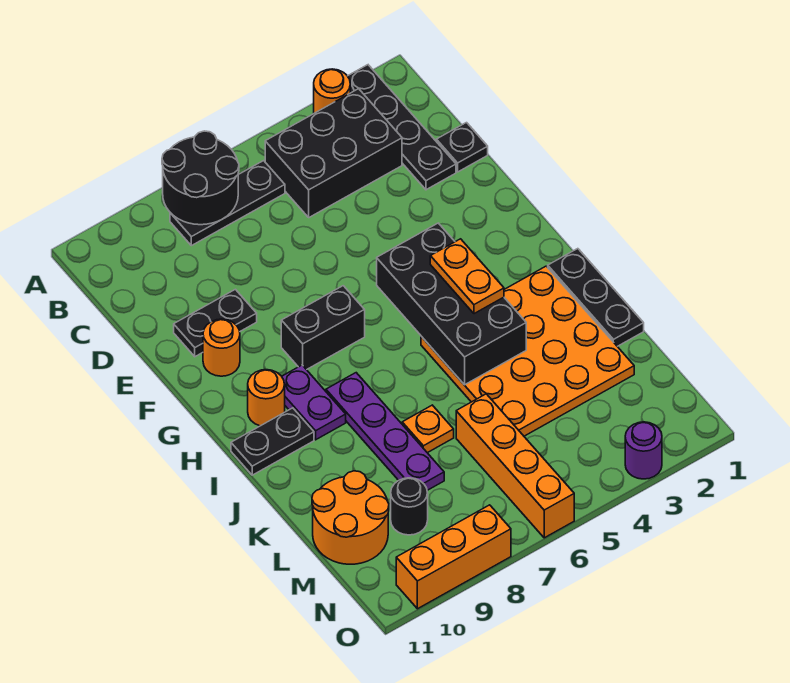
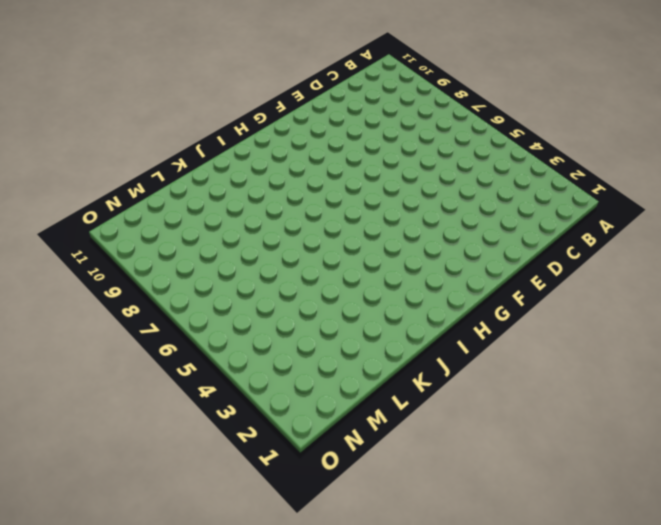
none -> black 1x4 plate [348,65,456,190]
none -> orange 1x1 round brick [314,69,350,113]
none -> black 2x3 brick [265,89,402,217]

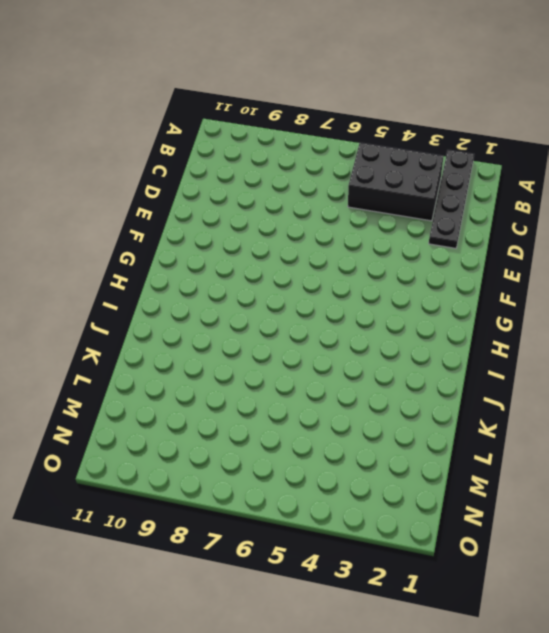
none -> orange 1x1 round brick [314,69,350,113]
none -> black 1x3 plate [170,161,285,246]
none -> black 1x1 plate [436,123,488,172]

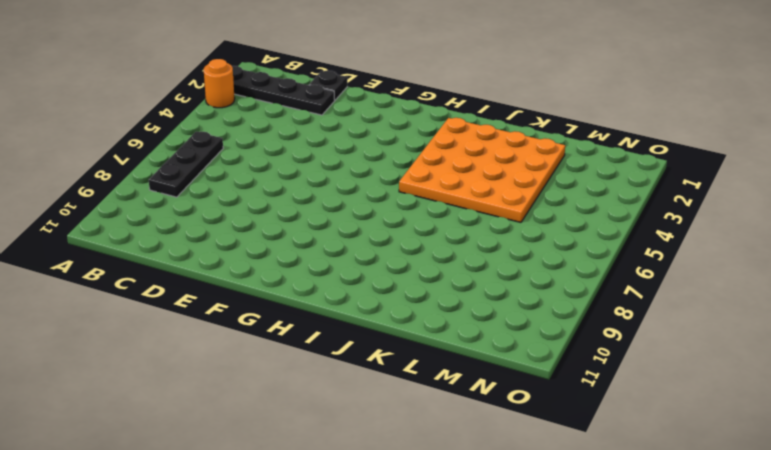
none -> black 2x3 brick [265,89,402,217]
none -> black 1x2 plate [174,289,257,357]
none -> orange 1x1 round brick [203,319,240,376]

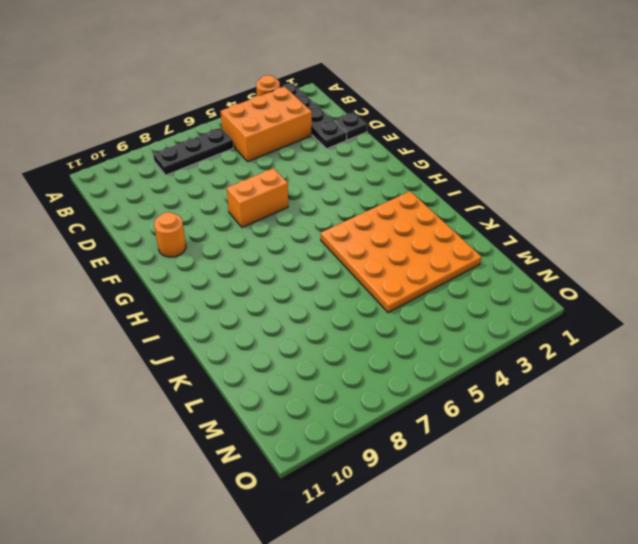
orange 2x3 brick [221,87,312,161] -> black 2x3 brick [265,89,402,217]
orange 1x2 brick [227,168,288,227] -> none
none -> black 1x2 plate [174,289,257,357]
none -> black 1x2 brick [281,286,365,370]
none -> purple 1x2 plate [282,365,346,440]

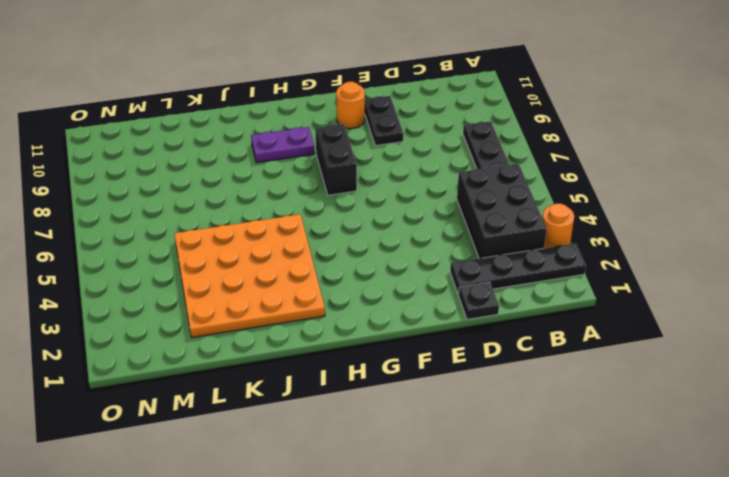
none -> orange 1x1 round brick [248,370,285,426]
none -> black 1x3 plate [548,249,644,346]
none -> purple 1x4 plate [326,373,444,490]

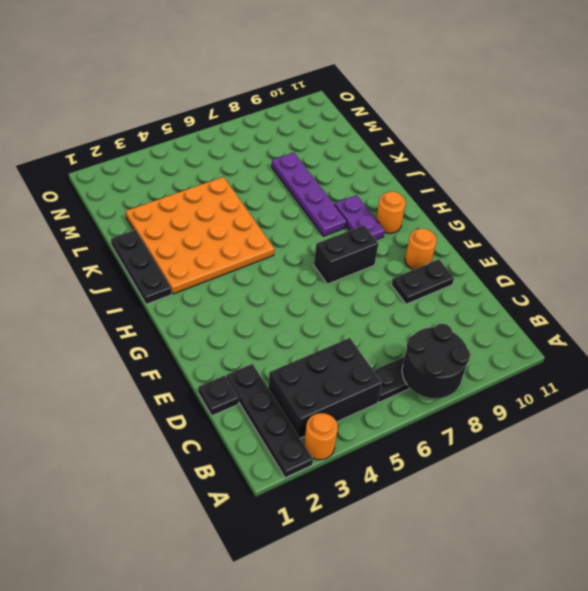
none -> black 1x2 plate [231,408,314,475]
none -> orange 1x1 plate [402,405,454,453]
none -> orange 1x4 brick [456,394,574,538]

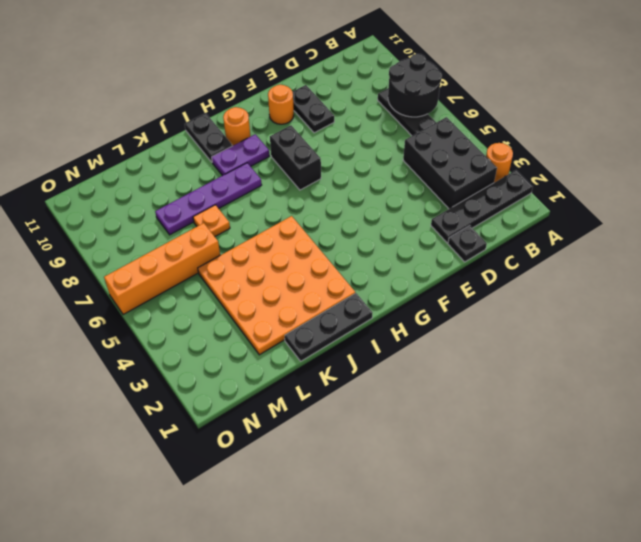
none -> orange 2x2 round brick [312,471,389,564]
none -> black 1x1 round brick [391,478,428,535]
none -> purple 1x1 round brick [625,422,662,479]

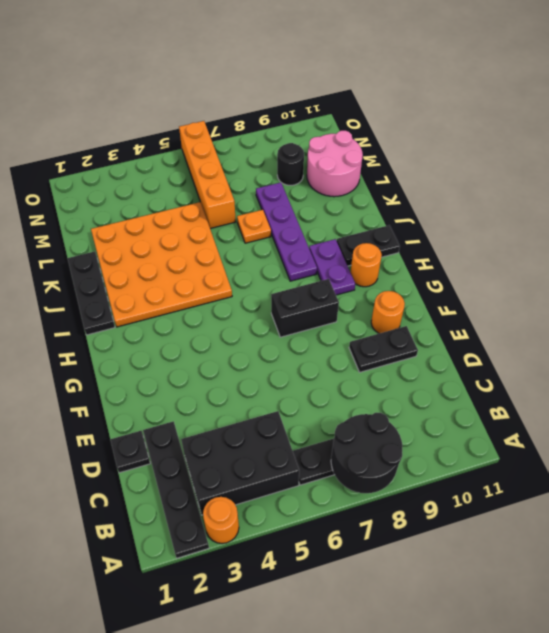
pink 2x2 round brick [307,131,363,197] -> orange 2x2 round brick [312,471,389,564]
none -> purple 1x1 round brick [625,422,662,479]
none -> orange 1x3 brick [396,505,511,609]
none -> black 2x4 brick [377,223,526,385]

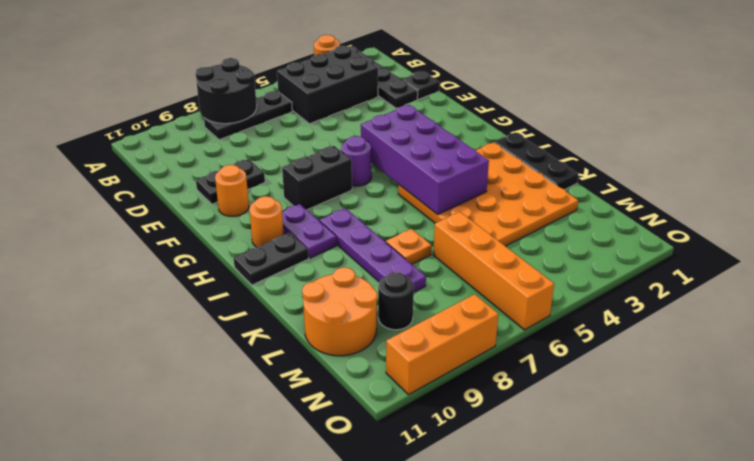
purple 2x4 brick [361,105,489,214] -> black 2x4 brick [377,223,526,385]
purple 1x1 round brick [341,136,372,186] -> purple 1x1 round brick moved to [625,422,662,479]
none -> orange 1x2 plate [430,239,504,314]

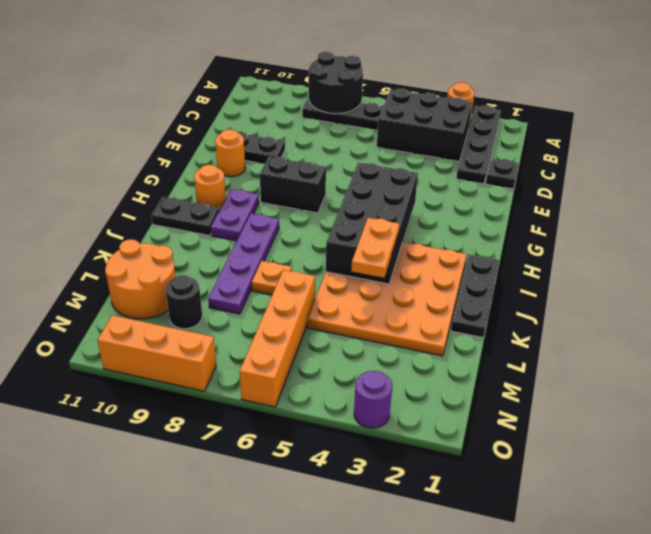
orange 1x2 plate [351,218,399,278] -> orange 1x2 plate moved to [430,239,504,314]

